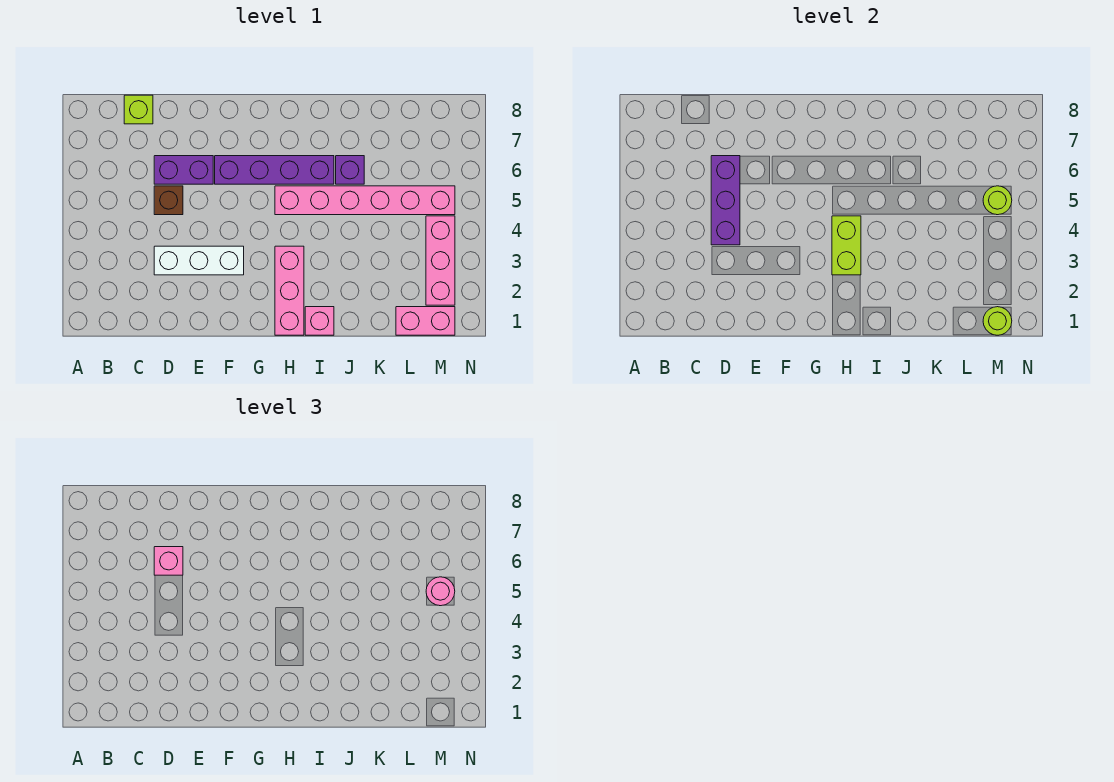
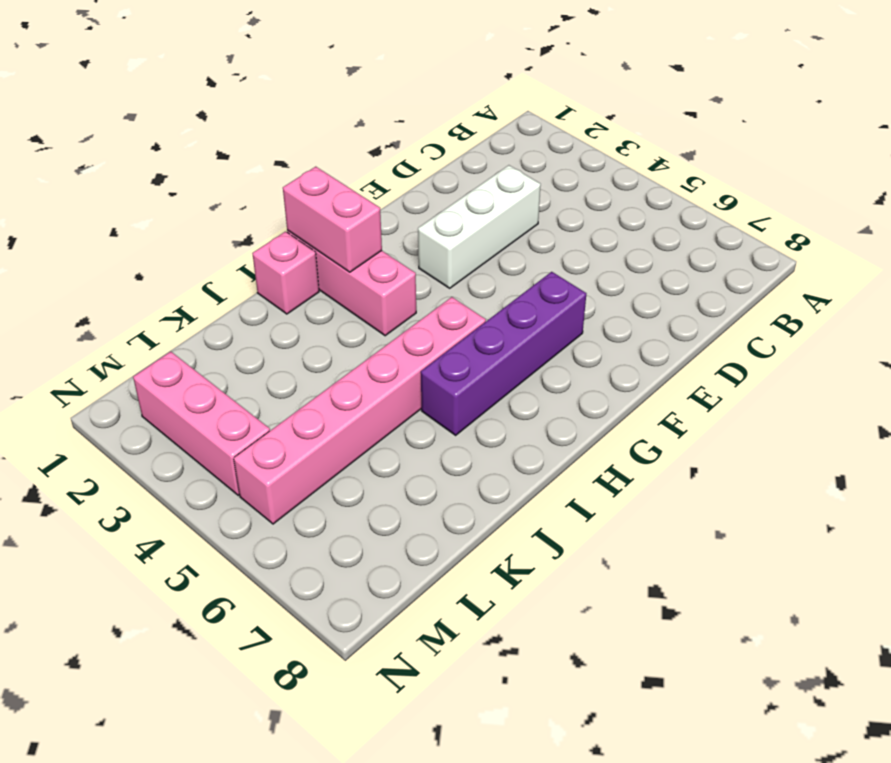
pink 1x2 brick [283,167,382,272] -> pink 1x2 brick turned to [396,307,455,335]
none -> lime 1x1 brick [124,95,153,124]
none -> brown 1x1 brick [154,186,183,215]
none -> purple 1x2 brick [154,156,213,184]

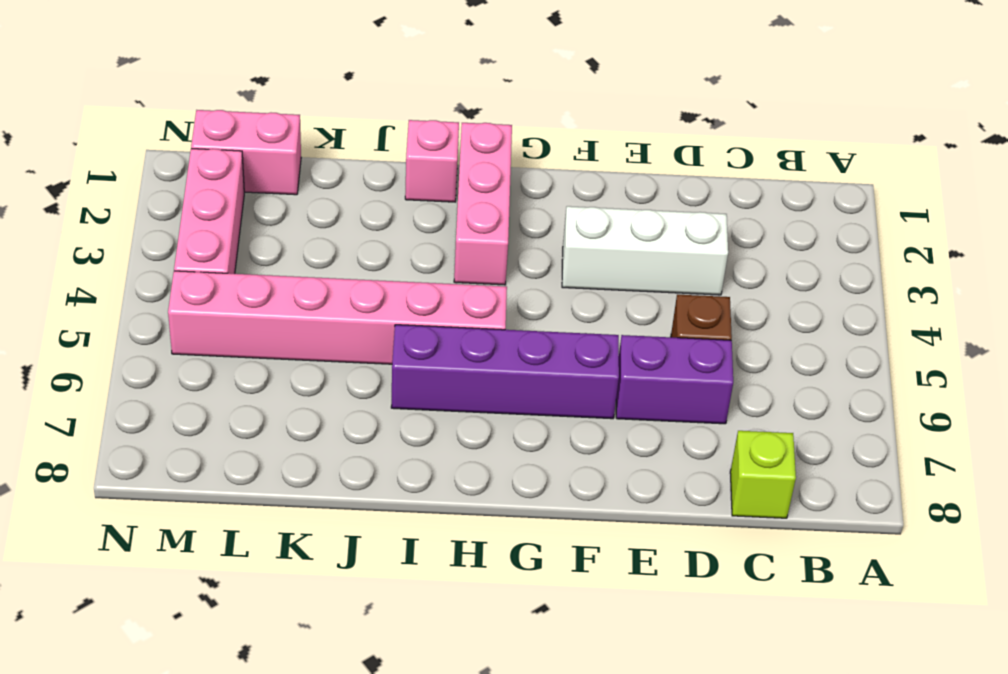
none -> purple 1x1 brick [336,156,364,184]
none -> purple 1x3 brick [711,156,740,245]
none -> lime 1x2 brick [832,216,861,275]

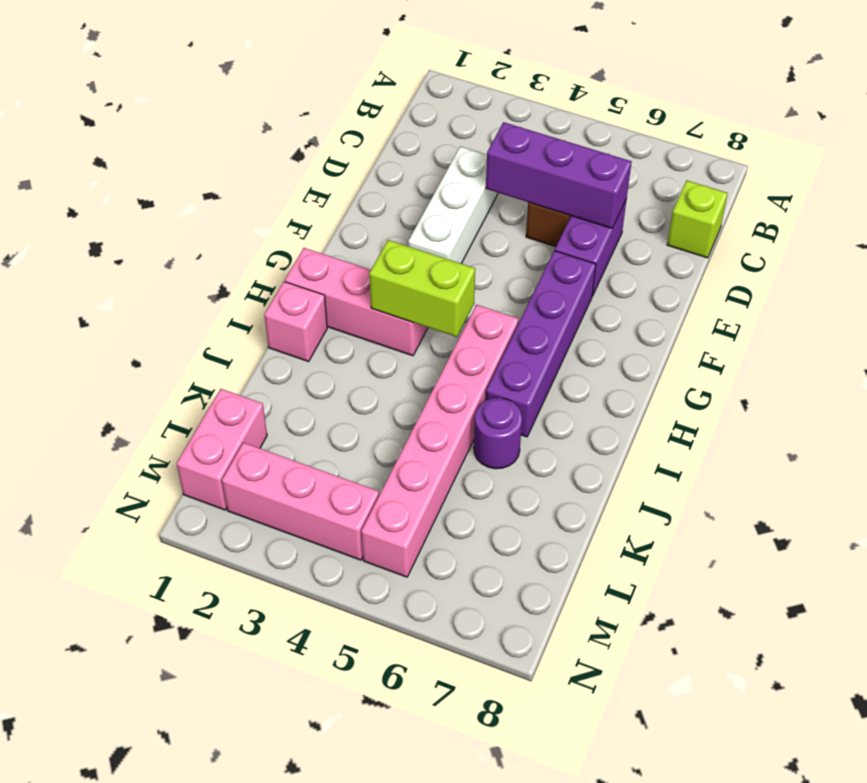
purple 1x1 round brick [474,398,522,469] -> purple 1x1 brick [336,156,364,184]
none -> lime 1x1 round brick [983,307,1012,335]
none -> lime 1x1 round brick [983,186,1012,215]
none -> pink 1x1 brick [154,547,183,575]

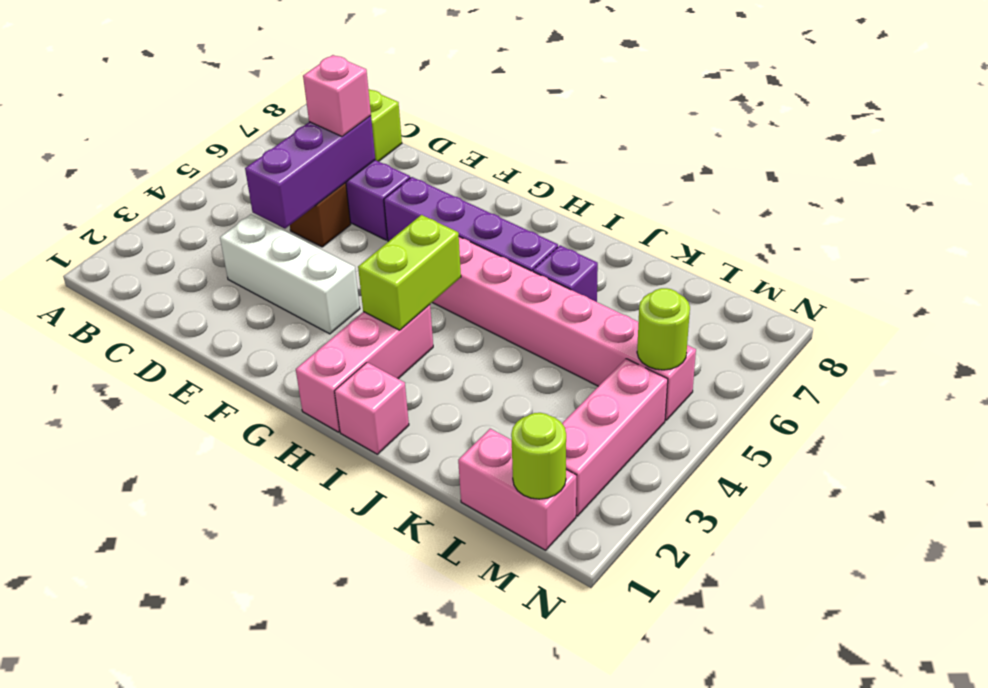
none -> pink 1x1 round brick [426,577,455,606]

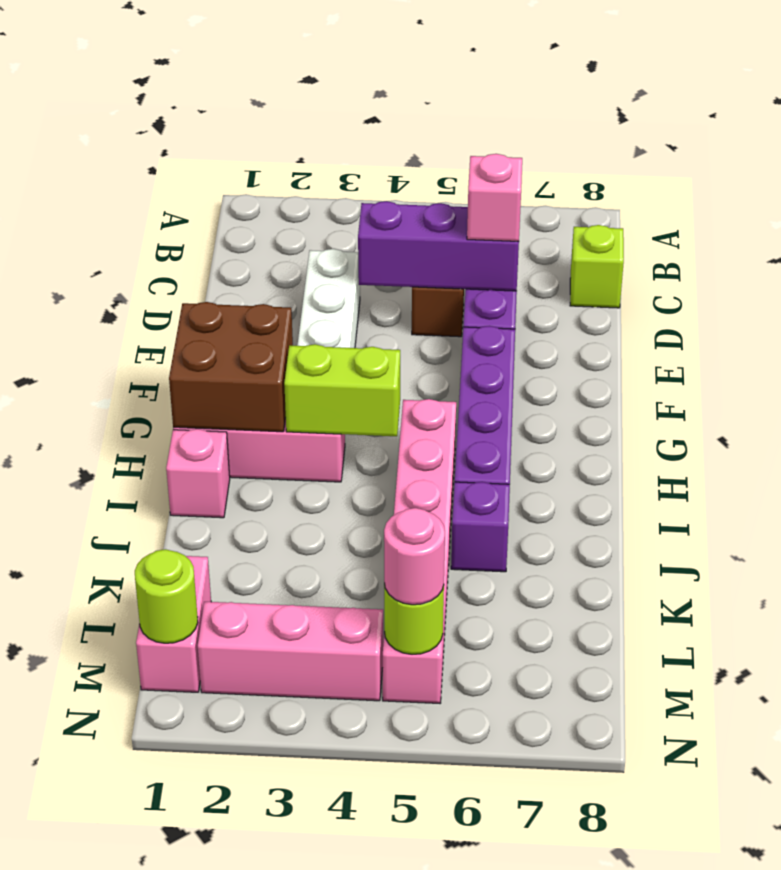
brown 2x2 brick [169,302,293,432] -> none

